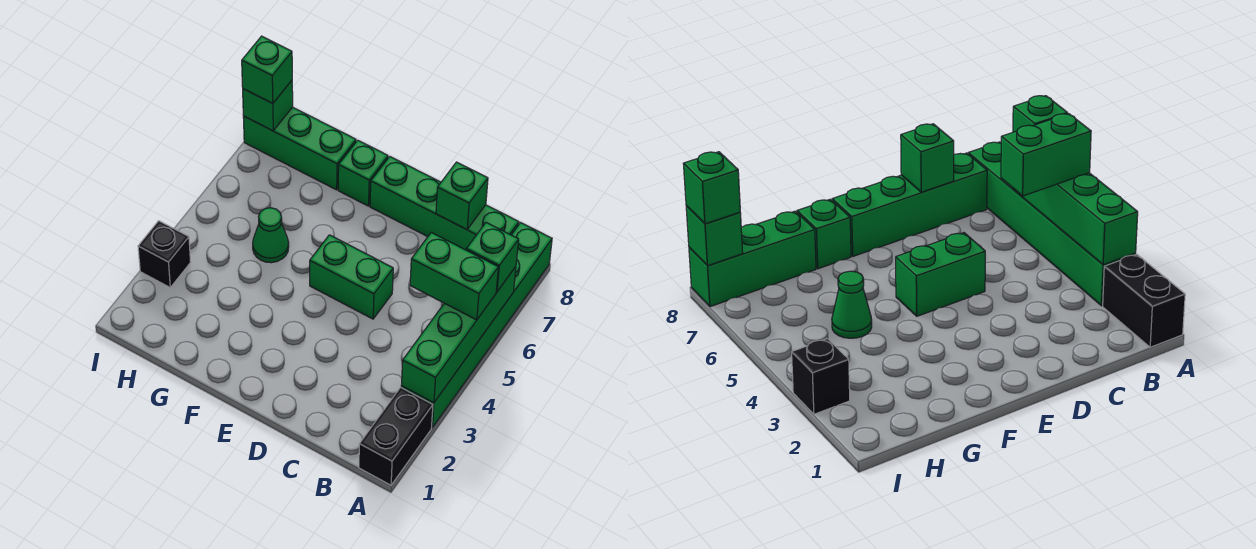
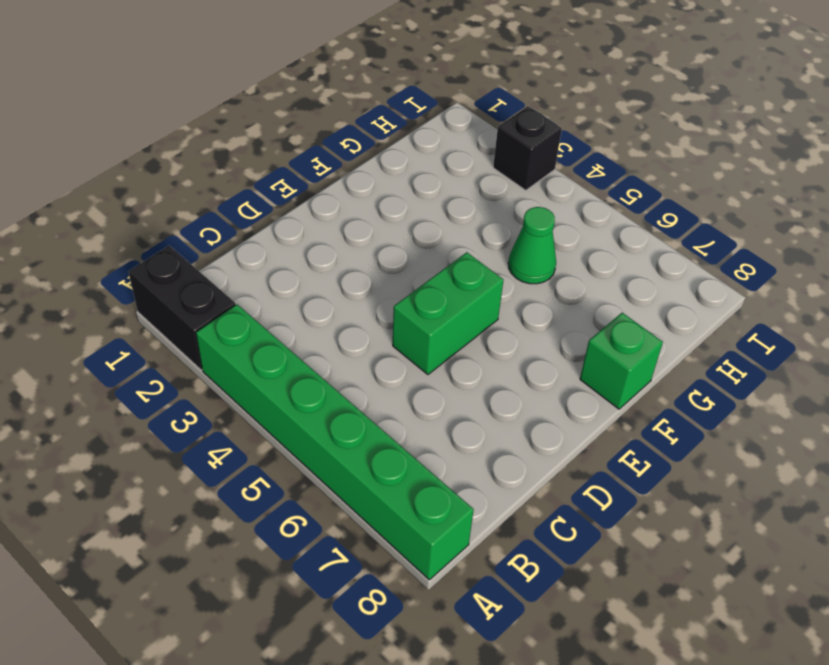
none -> green 1x4 brick [370,157,519,250]
none -> green 1x3 brick [243,107,356,190]
none -> green 1x4 brick [401,267,516,403]

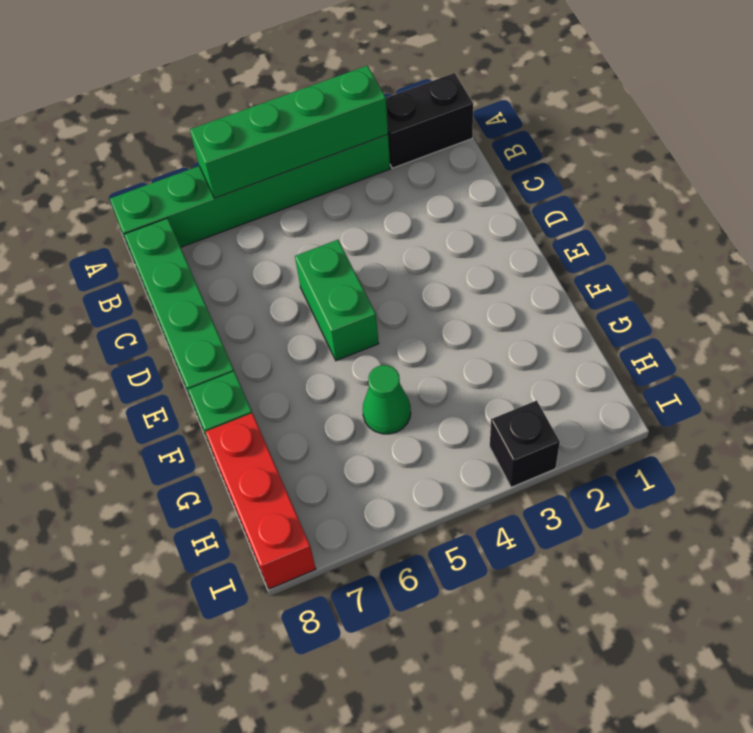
red 1x3 brick [206,413,316,589] -> green 1x3 brick [243,107,356,190]
none -> green 1x1 brick [436,162,488,230]
none -> green 1x1 brick [243,81,293,131]
none -> green 1x2 brick [410,233,498,320]

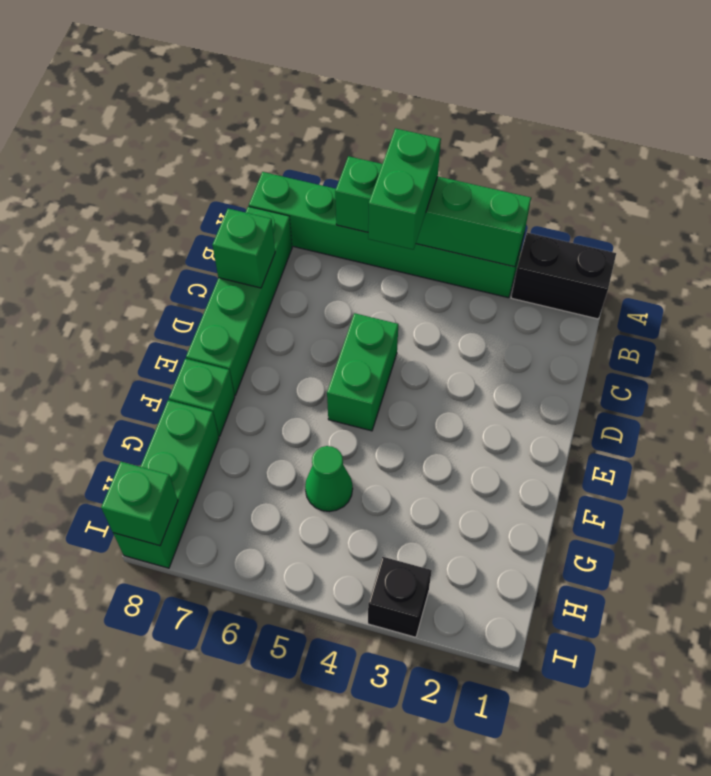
none -> green 1x1 brick [466,223,519,292]
none -> green 1x1 brick [242,36,292,104]

